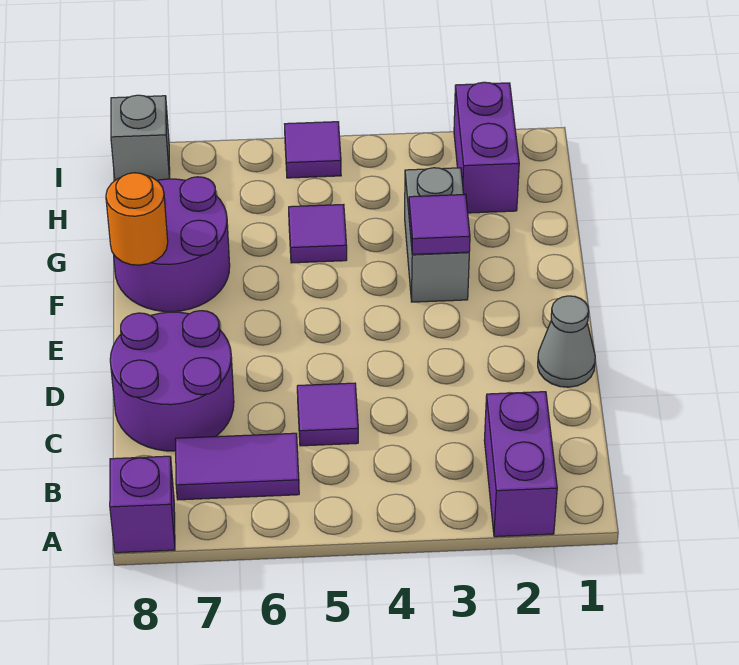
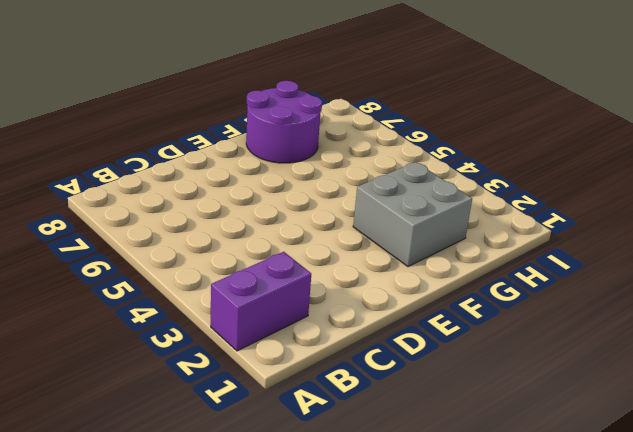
grey 2x2 brick [353,162,472,267] -> grey 1x2 brick [405,168,469,302]
none -> purple 1x1 brick [110,456,175,553]
none -> purple 1x2 tile [175,433,299,500]
none -> purple 1x1 tile [297,383,358,446]

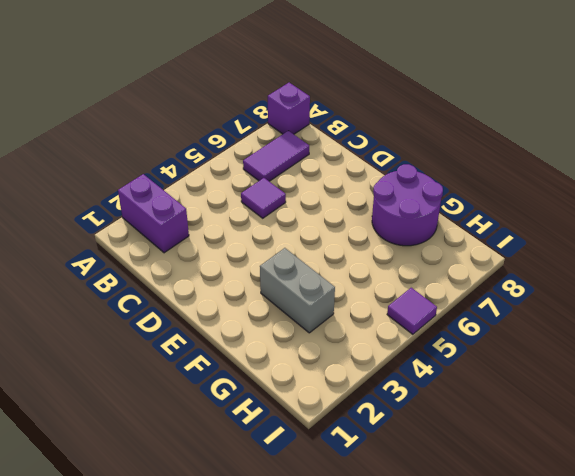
none -> purple 2x2 round brick [110,311,234,451]
none -> grey 1x1 cone [538,296,595,387]
none -> purple 1x1 tile [289,204,347,263]

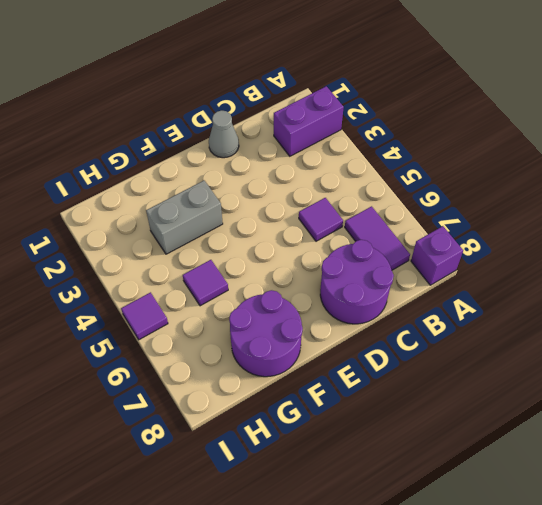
none -> purple 1x2 brick [454,82,519,213]
none -> grey 1x1 brick [111,95,170,180]
none -> purple 1x1 tile [409,194,470,254]

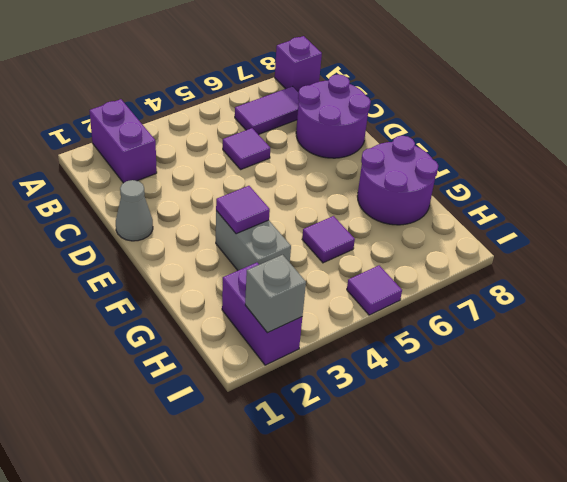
grey 1x1 brick [245,255,306,333] -> grey 1x1 brick moved to [111,95,170,180]
none -> orange 1x1 round brick [106,173,168,265]

